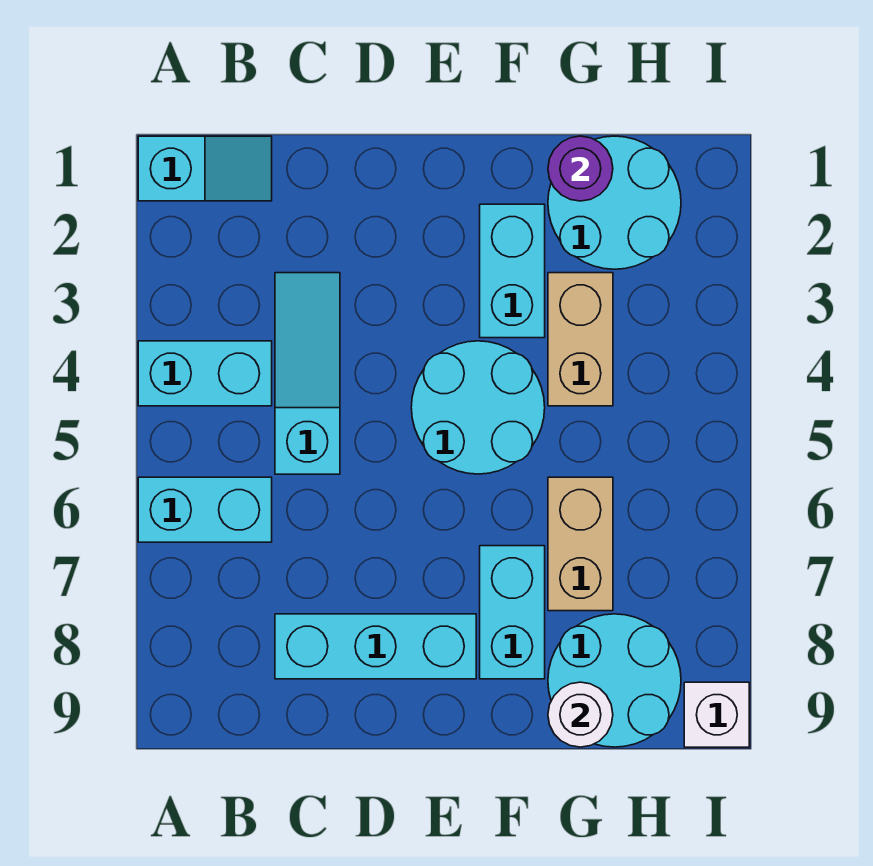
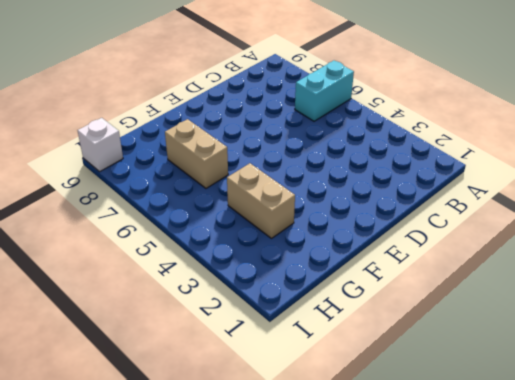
none -> cyan 1x2 slope [138,136,272,201]
none -> cyan 1x2 brick [138,341,272,406]
none -> cyan 1x3 slope [275,273,340,474]

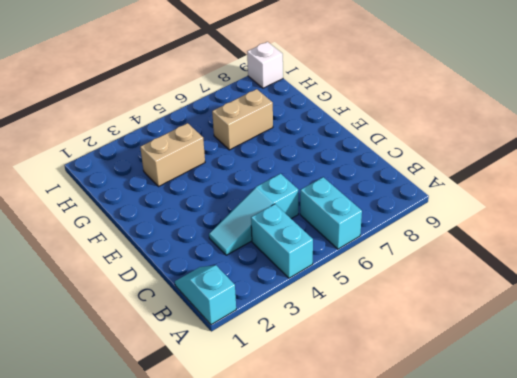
none -> cyan 1x3 brick [275,614,476,679]
none -> cyan 2x2 round brick [411,341,545,474]
none -> cyan 1x2 brick [480,204,545,338]

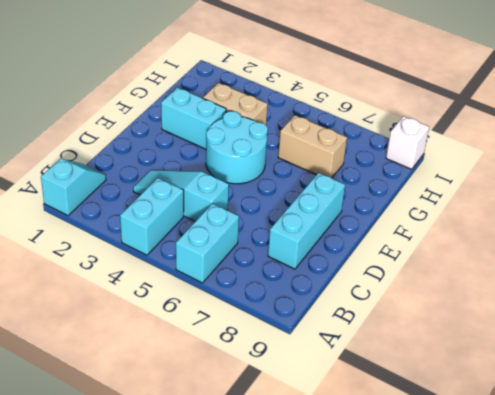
none -> cyan 1x2 brick [480,546,545,679]
none -> cyan 2x2 round brick [548,136,681,269]
none -> cyan 2x2 round brick [548,614,681,747]

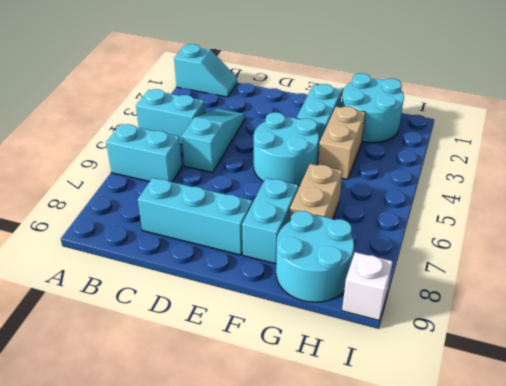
none -> purple 1x1 round brick [548,136,613,201]
none -> white 1x1 round brick [548,682,613,747]

